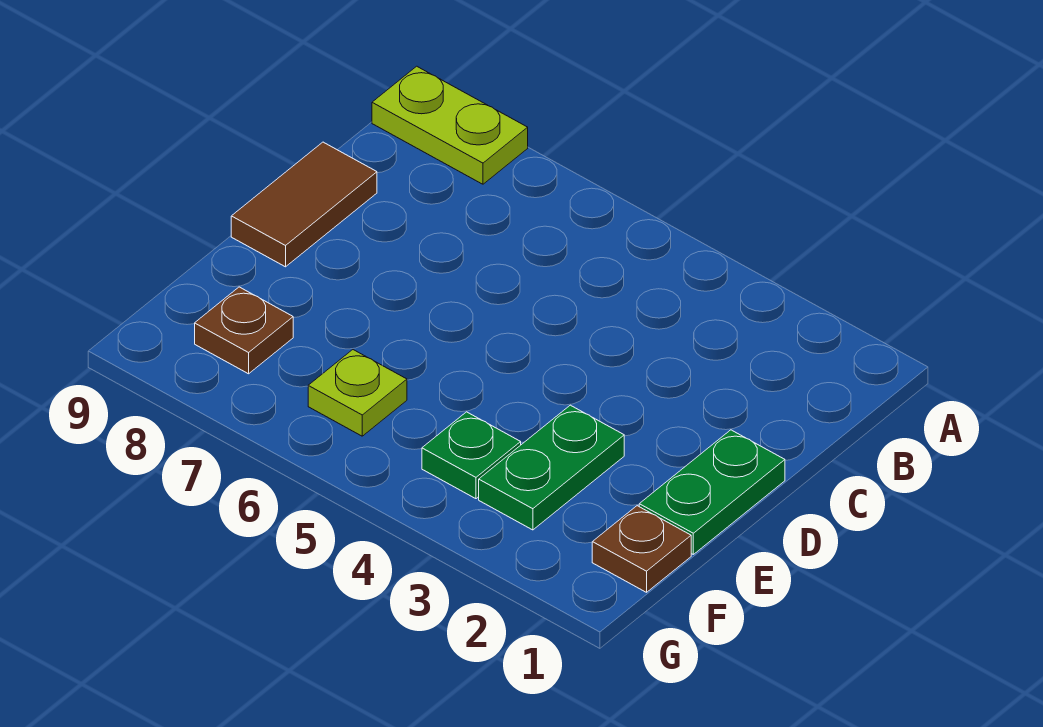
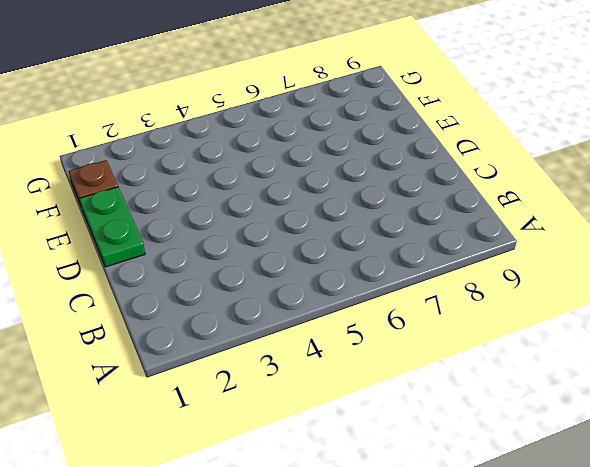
none -> lime 1x2 plate [372,66,528,184]
none -> brown 1x2 tile [231,142,377,267]

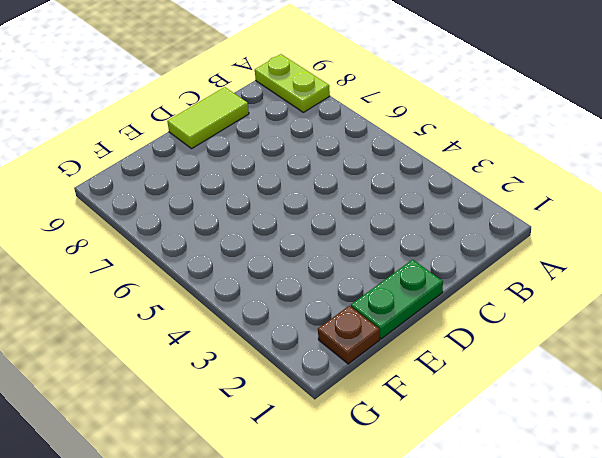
lime 1x2 tile [167,87,249,149] -> brown 1x2 tile [231,142,377,267]
none -> green 1x2 plate [479,405,624,530]
none -> green 1x1 plate [422,412,521,499]

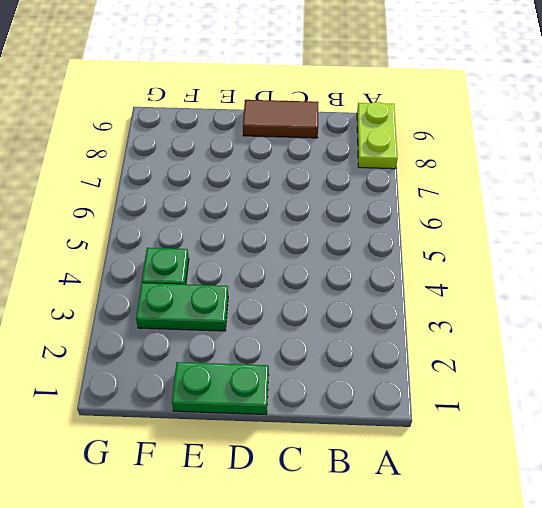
none -> brown 1x1 plate [592,506,691,592]
none -> lime 1x1 plate [308,350,407,436]

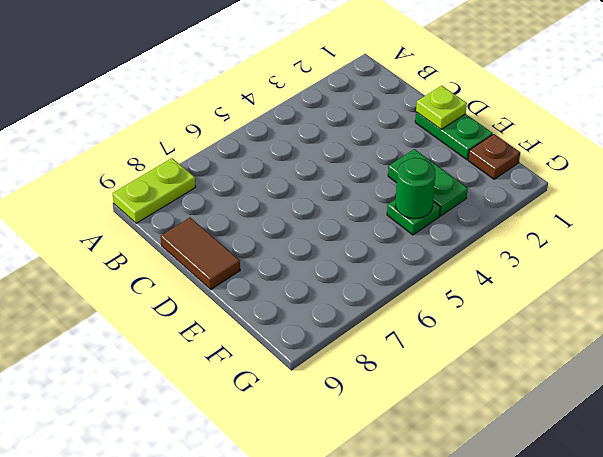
lime 1x1 plate [416,86,467,129] -> lime 1x1 plate moved to [308,350,407,436]
green 1x1 round brick [395,158,435,219] -> none
none -> brown 1x1 plate [195,287,293,374]

